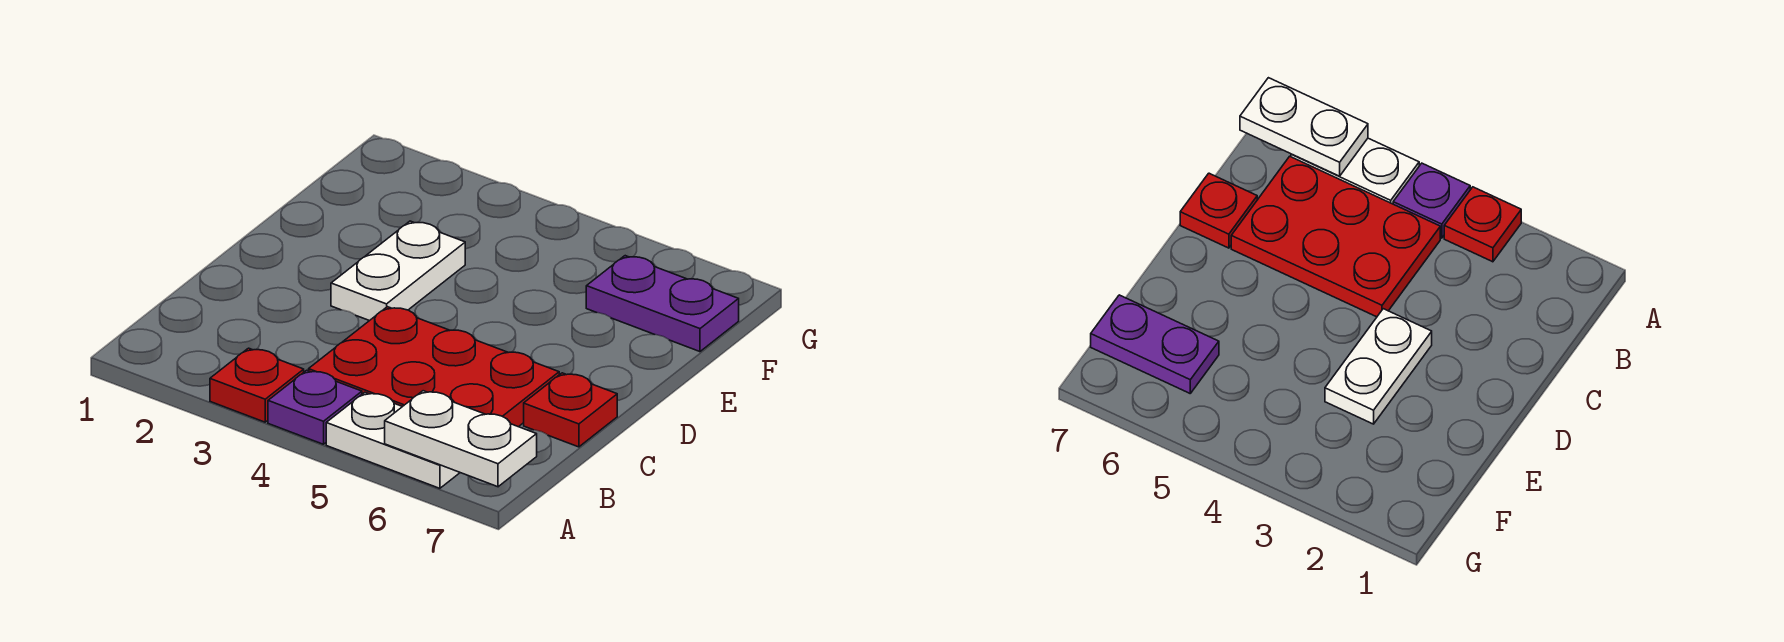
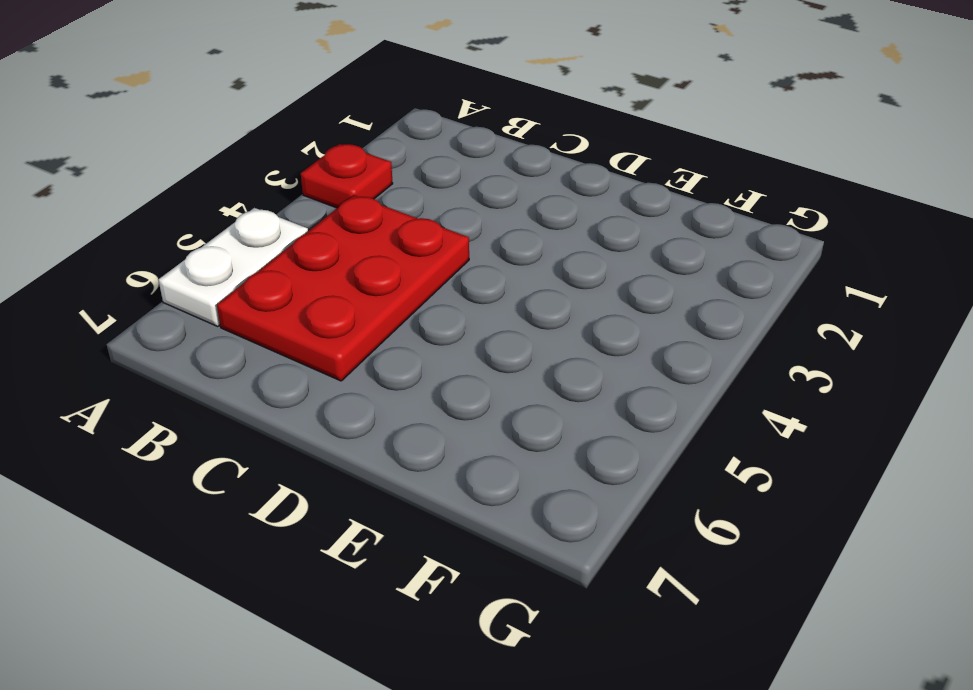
none -> purple 1x1 plate [268,370,362,444]
none -> red 1x1 plate [524,373,617,447]

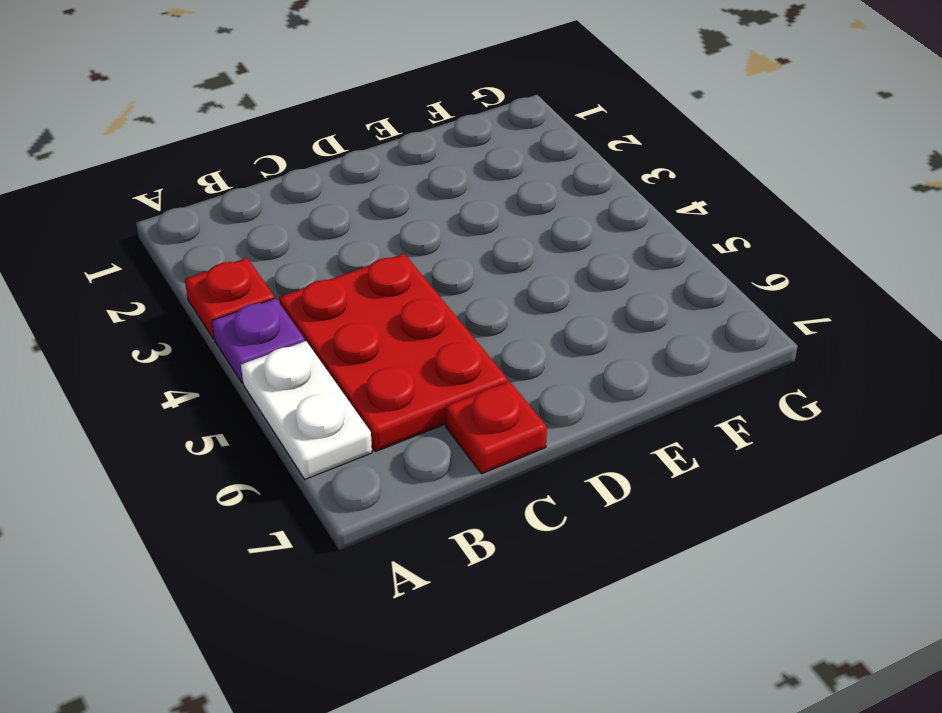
none -> white 1x2 plate [331,221,465,321]
none -> purple 1x2 plate [586,256,739,352]

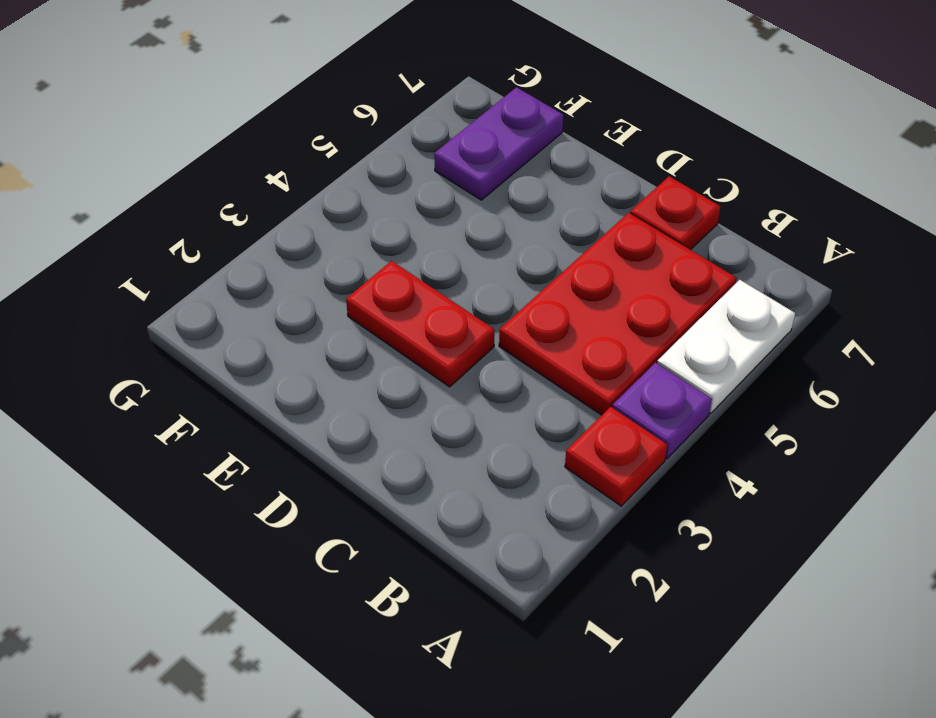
red 1x2 plate [346,261,495,387] -> white 1x2 plate [331,221,465,321]
none -> white 1x2 plate [385,391,537,487]

